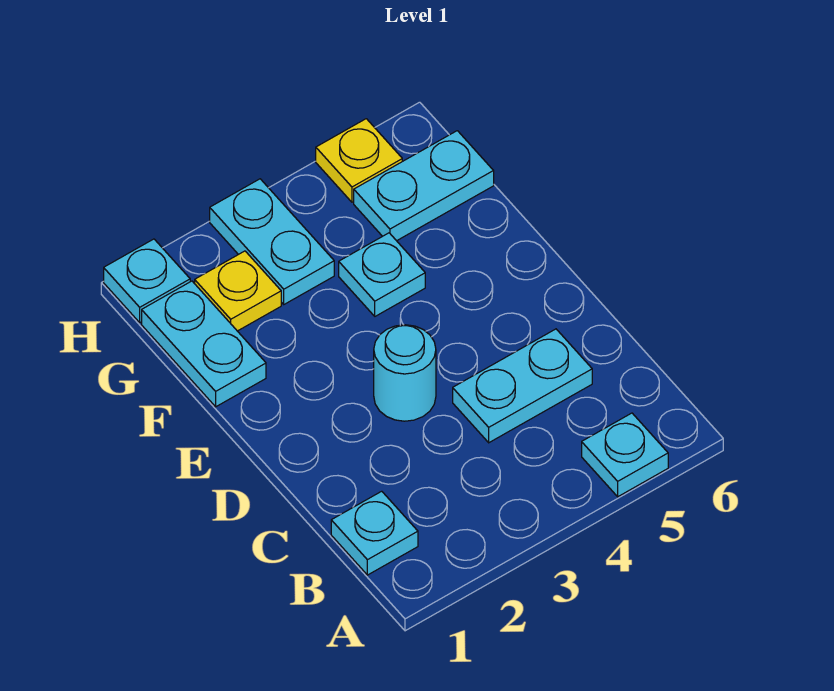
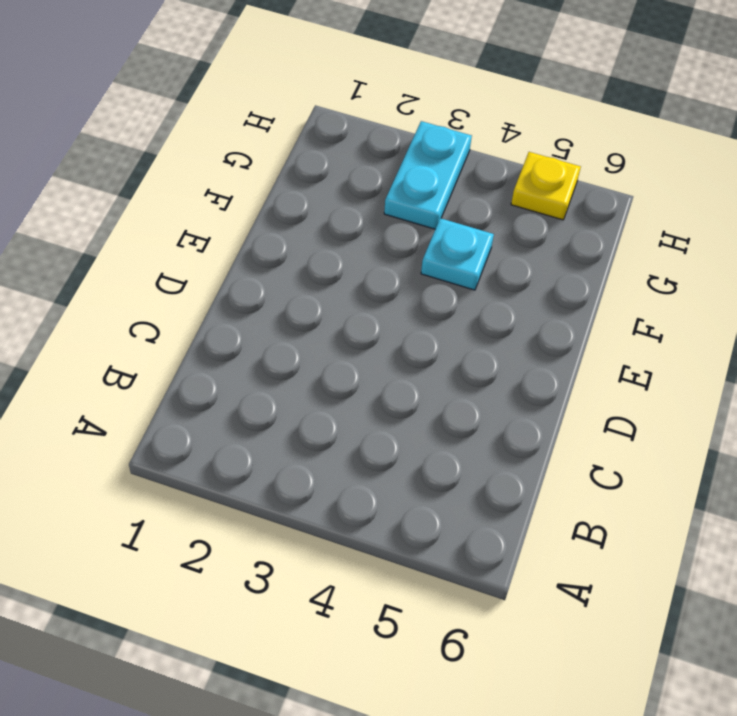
none -> cyan 1x1 plate [582,413,668,497]
none -> cyan 1x1 plate [331,491,418,575]

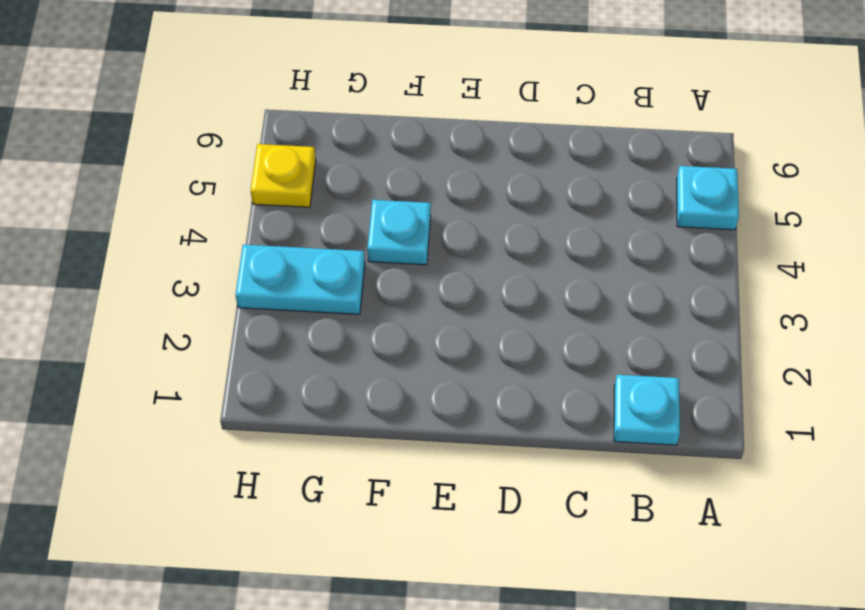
none -> cyan 1x2 plate [453,329,592,443]
none -> cyan 1x1 round brick [374,325,436,421]

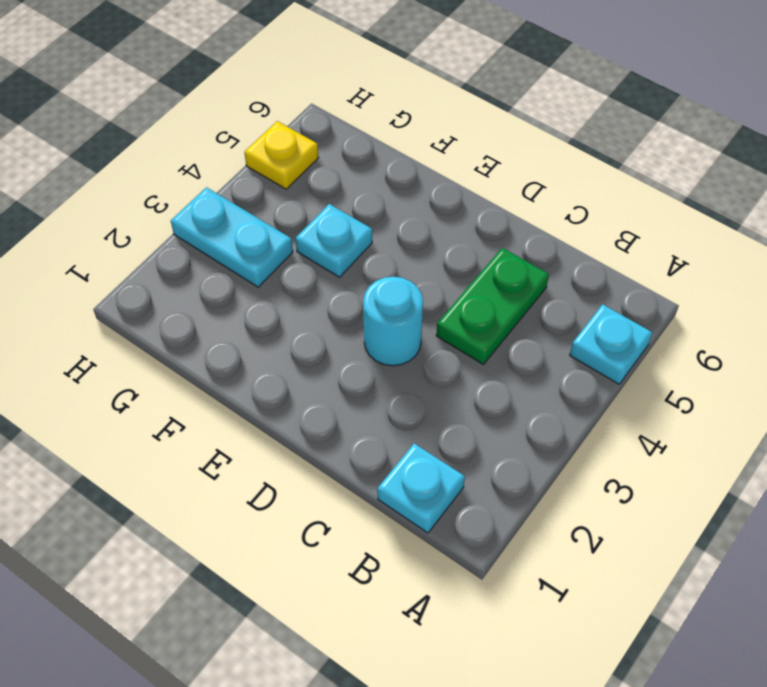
green 1x2 plate [436,248,549,364] -> cyan 1x2 plate [453,329,592,443]
none -> cyan 1x2 plate [142,281,266,407]
none -> yellow 1x1 plate [195,251,281,331]

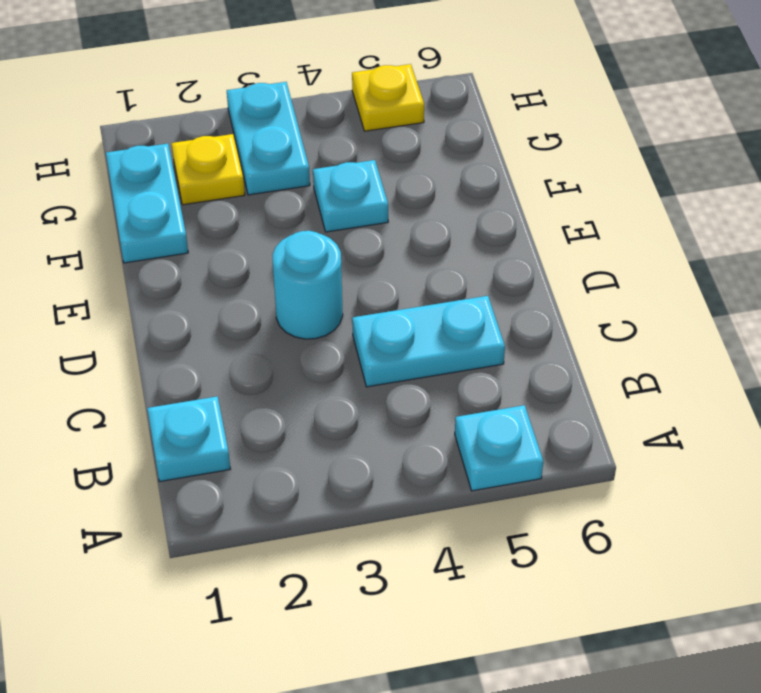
none -> cyan 1x2 plate [354,131,494,241]
none -> cyan 1x1 plate [104,239,190,323]

